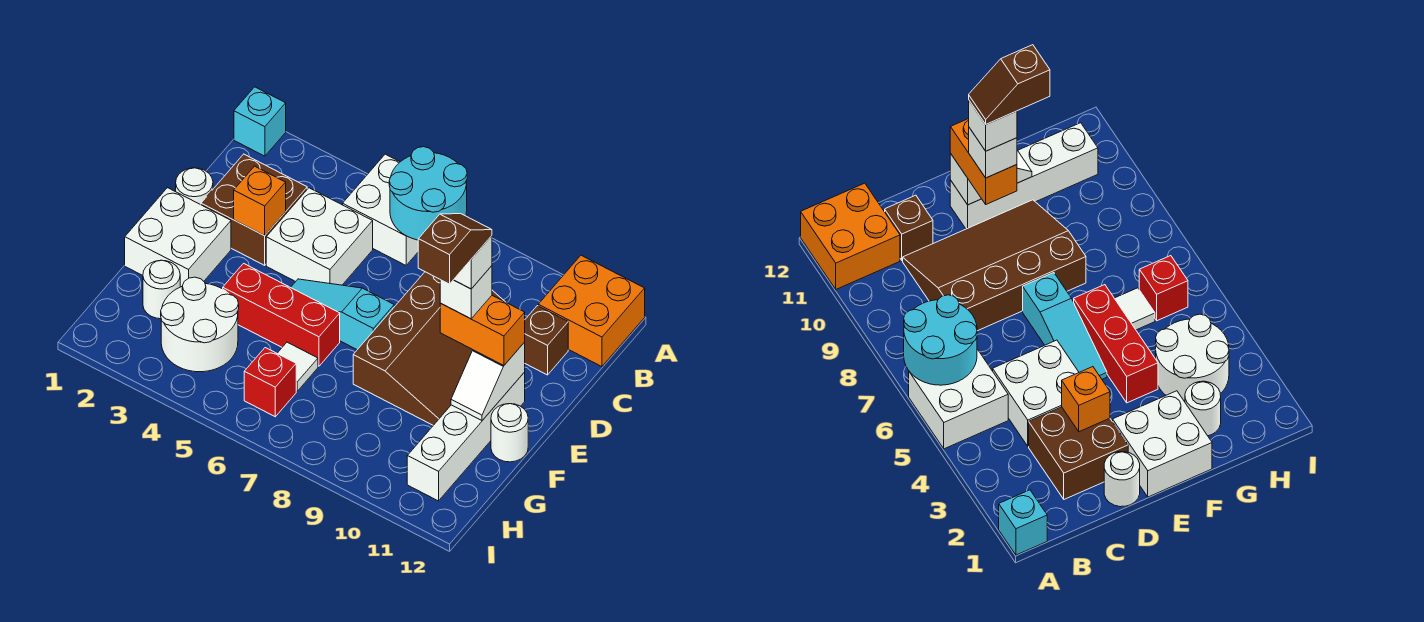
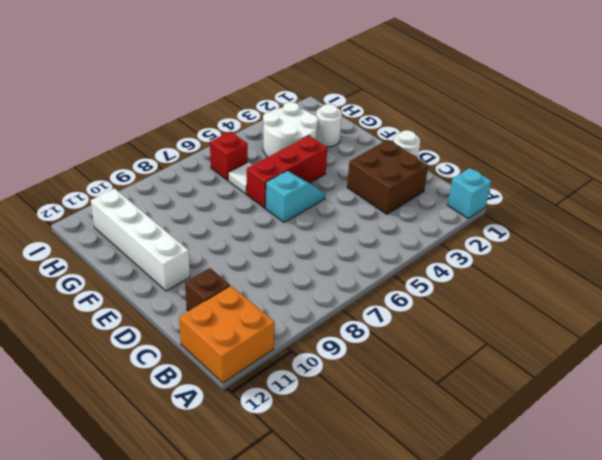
cyan 1x2 slope [265,171,325,222] -> cyan 1x3 slope [291,279,394,350]
none -> white 2x2 brick [343,154,418,265]
none -> white 2x2 brick [266,188,373,285]
none -> brown 3x4 slope [353,272,505,425]

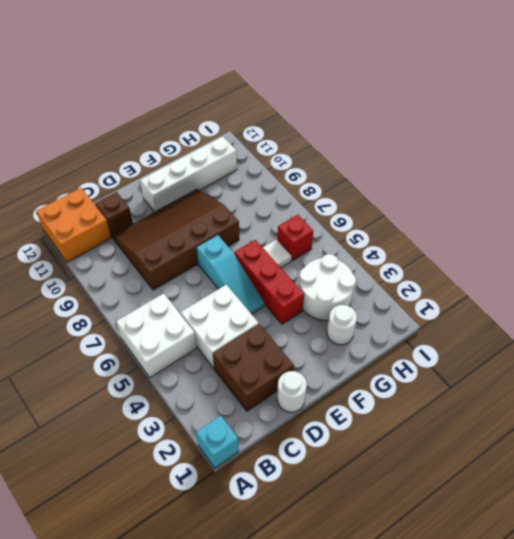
none -> white 2x2 brick [125,188,231,287]
none -> white 1x1 round brick [491,404,528,462]
none -> cyan 2x2 round brick [389,147,467,240]

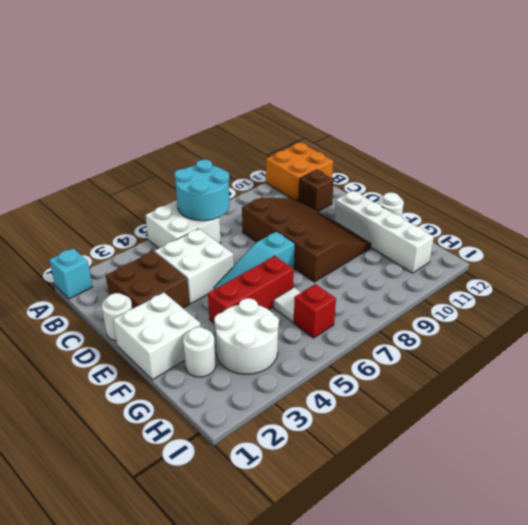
none -> orange 1x1 brick [234,166,286,236]
none -> white 1x2 slope [451,342,525,420]
none -> orange 1x2 brick [440,295,525,365]

